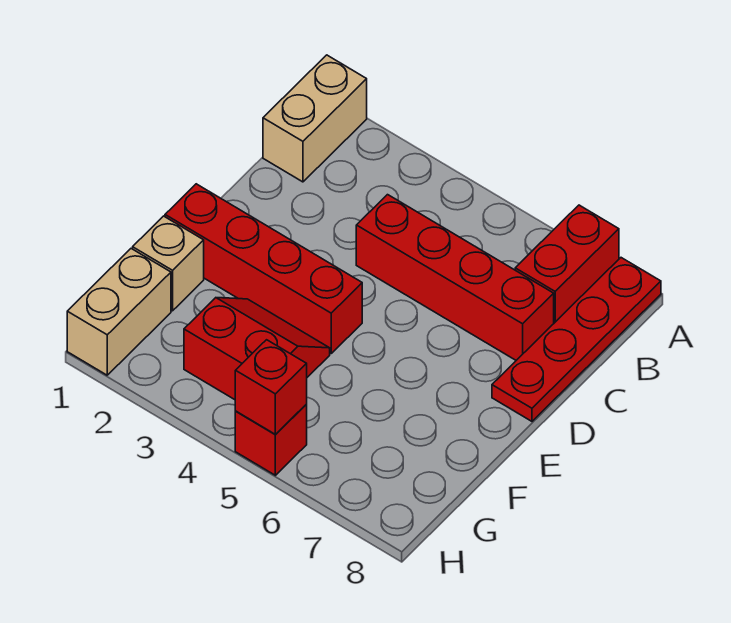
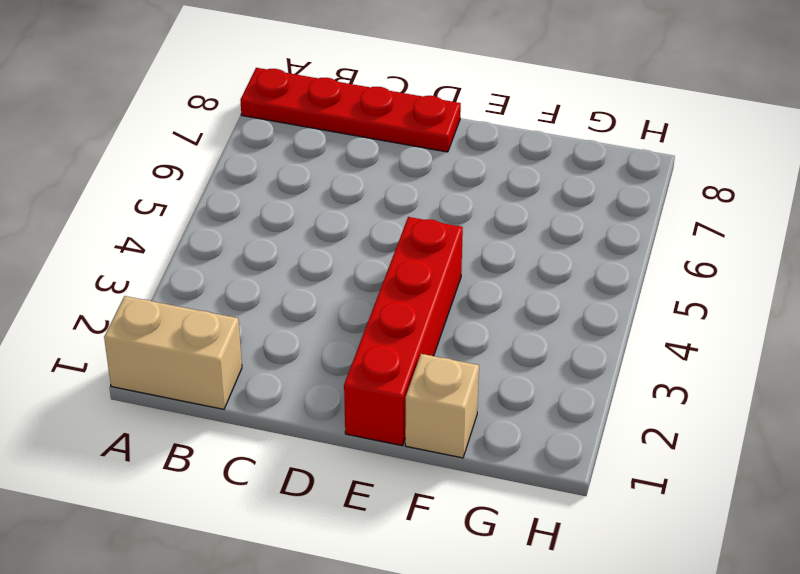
none -> red 1x2 brick [515,205,619,323]
none -> red 1x4 brick [356,195,554,360]

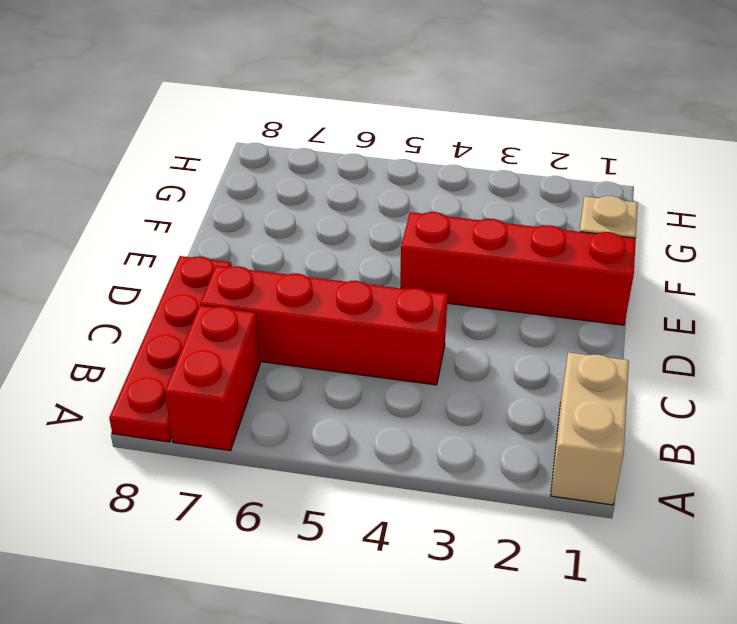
none -> red 2x2 slope [184,298,330,400]
none -> tan 1x2 brick [67,249,171,375]

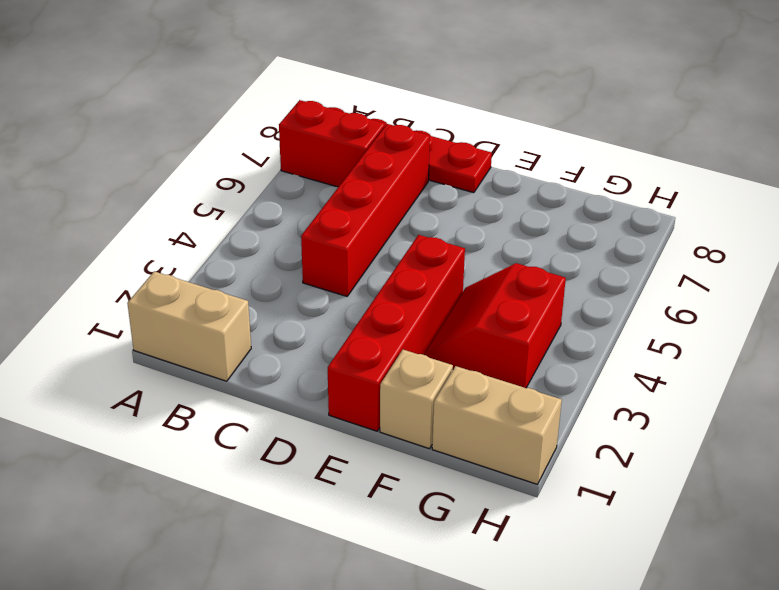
none -> red 1x1 brick [235,405,307,475]
none -> red 1x1 brick [235,340,307,434]

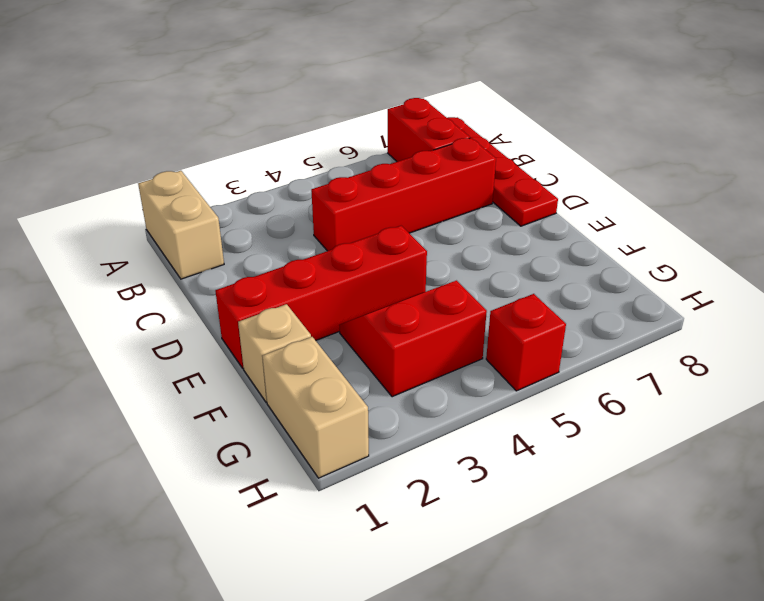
none -> red 1x1 brick [235,340,307,434]

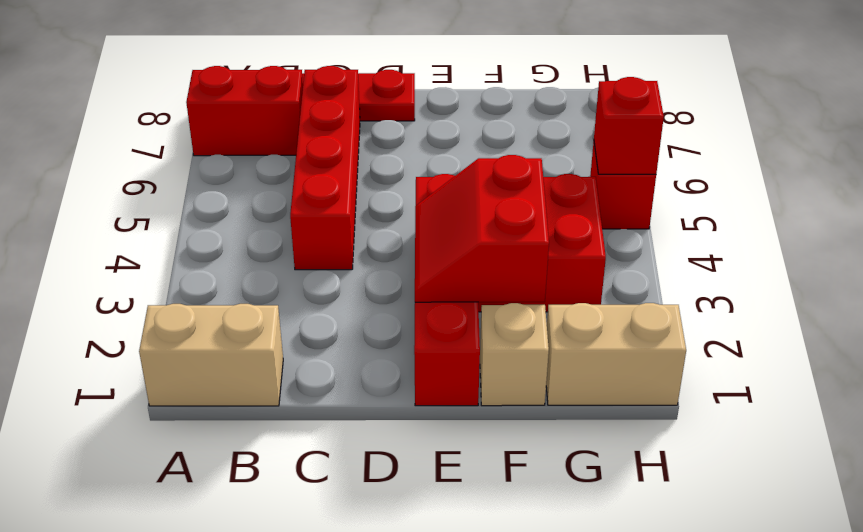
red 2x2 slope [415,155,549,302] -> none

